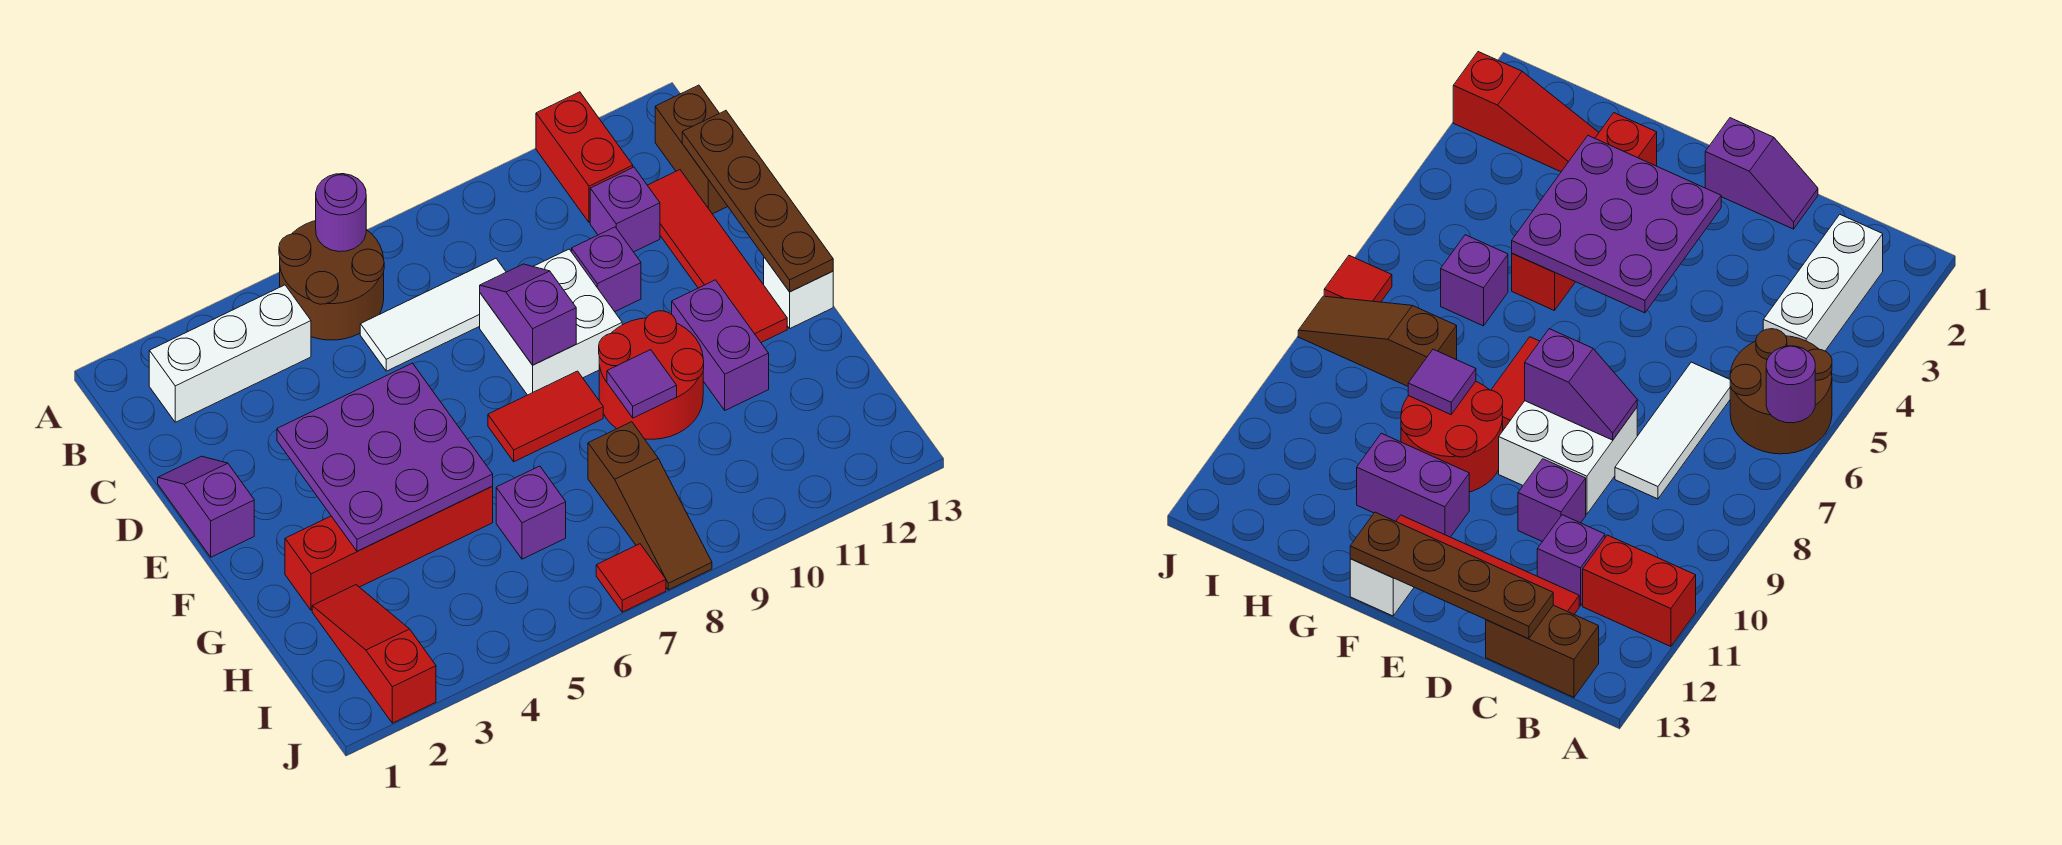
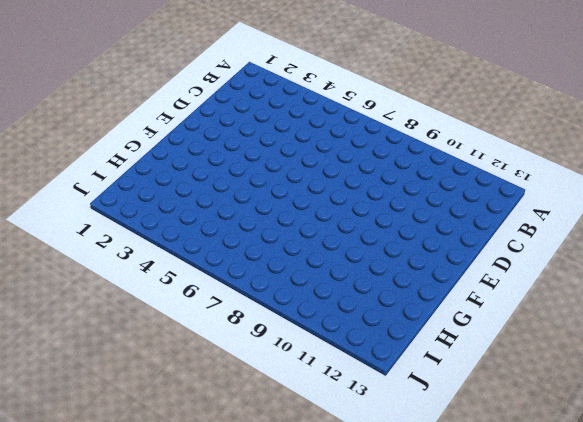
none -> brown 2x2 round brick [279,221,384,340]
none -> red 1x2 brick [536,92,633,223]
none -> white 1x3 brick [149,285,311,422]

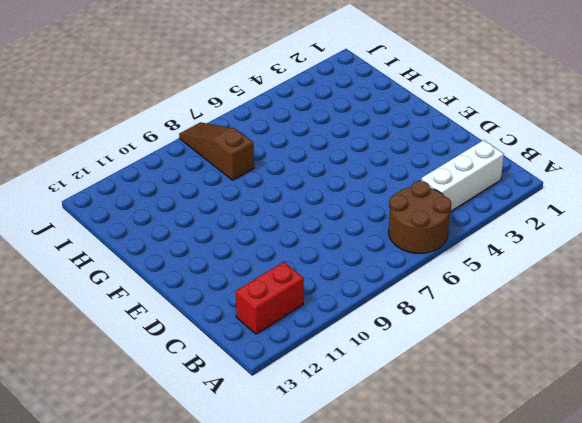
red 1x2 brick [236,262,304,334] -> red 1x2 brick turned to [536,92,633,223]
none -> brown 1x2 brick [655,85,728,214]
none -> white 1x3 tile [360,259,506,371]
none -> purple 1x1 brick [590,167,660,252]

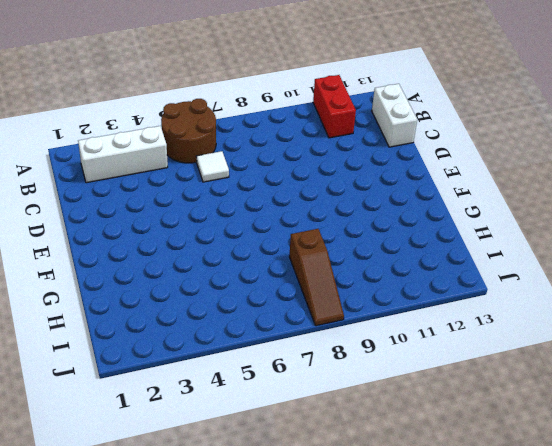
white 1x2 brick [372,84,417,147] -> brown 1x2 brick [655,85,728,214]
white 1x1 tile [196,151,229,182] -> white 1x3 tile [360,259,506,371]
none -> purple 1x1 brick [590,167,660,252]
none -> red 1x4 tile [647,170,787,342]
none -> purple 1x2 slope [158,456,254,557]

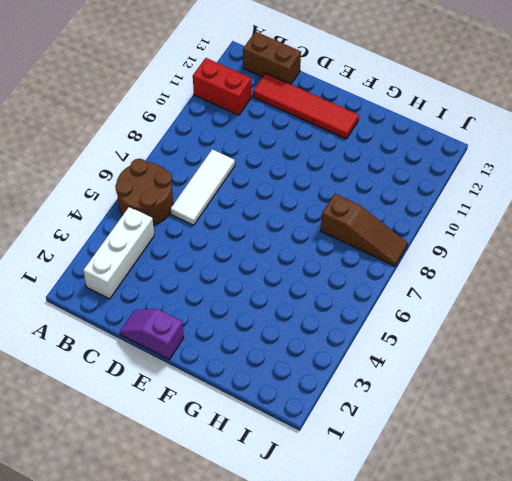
none -> purple 1x1 brick [590,167,660,252]
none -> white 2x2 brick [480,249,622,395]
none -> purple 1x1 brick [572,227,641,312]

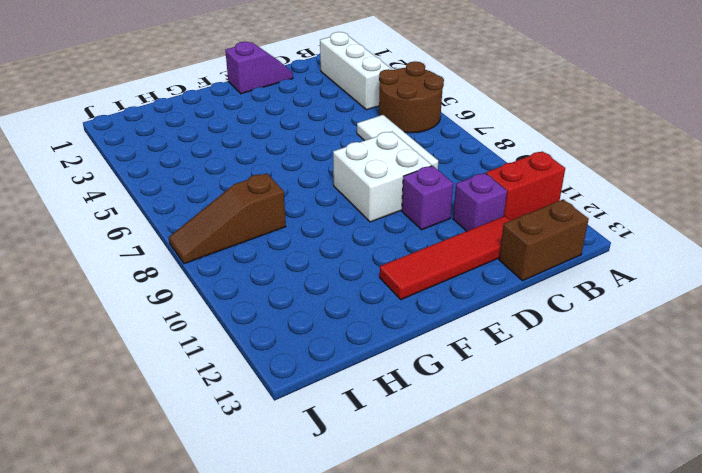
none -> red 1x2 tile [488,371,603,462]
none -> red 2x2 round brick [599,311,704,439]
none -> purple 1x2 brick [672,280,769,410]

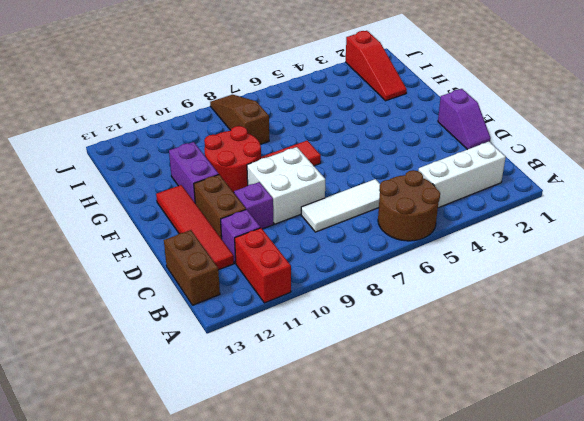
brown 1x2 brick [194,175,246,239] -> none
none -> white 1x1 brick [764,257,833,328]
none -> red 1x4 brick [285,486,493,610]
none -> purple 1x1 brick [496,466,566,559]

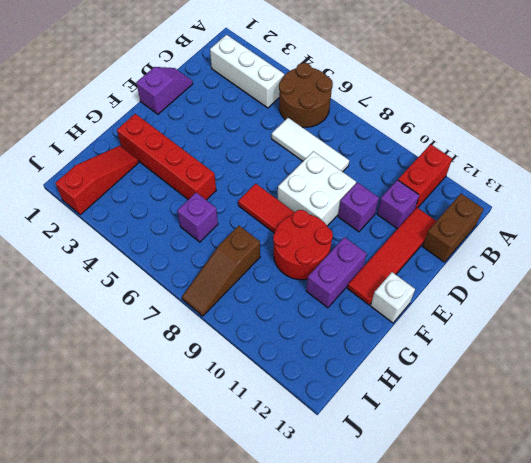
none -> red 1x1 tile [596,544,666,612]
none -> purple 1x1 round brick [316,174,366,252]
none -> brown 1x4 plate [682,111,833,292]

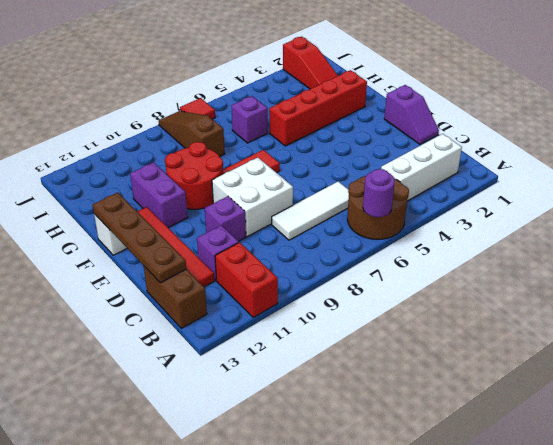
none -> purple 1x2 slope [480,264,576,365]
none -> purple 3x3 plate [277,363,493,551]
none -> purple 1x1 tile [607,350,677,418]

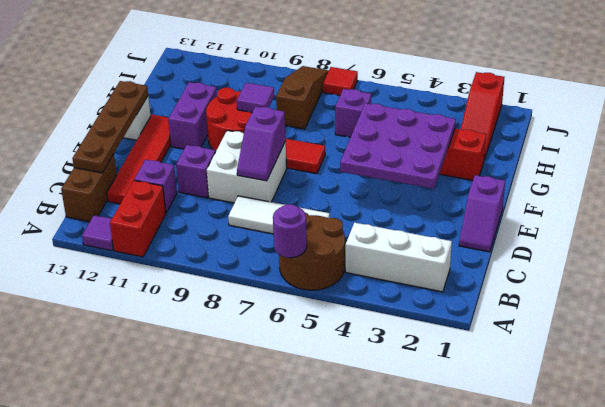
purple 1x1 tile [82,215,114,251] -> none

